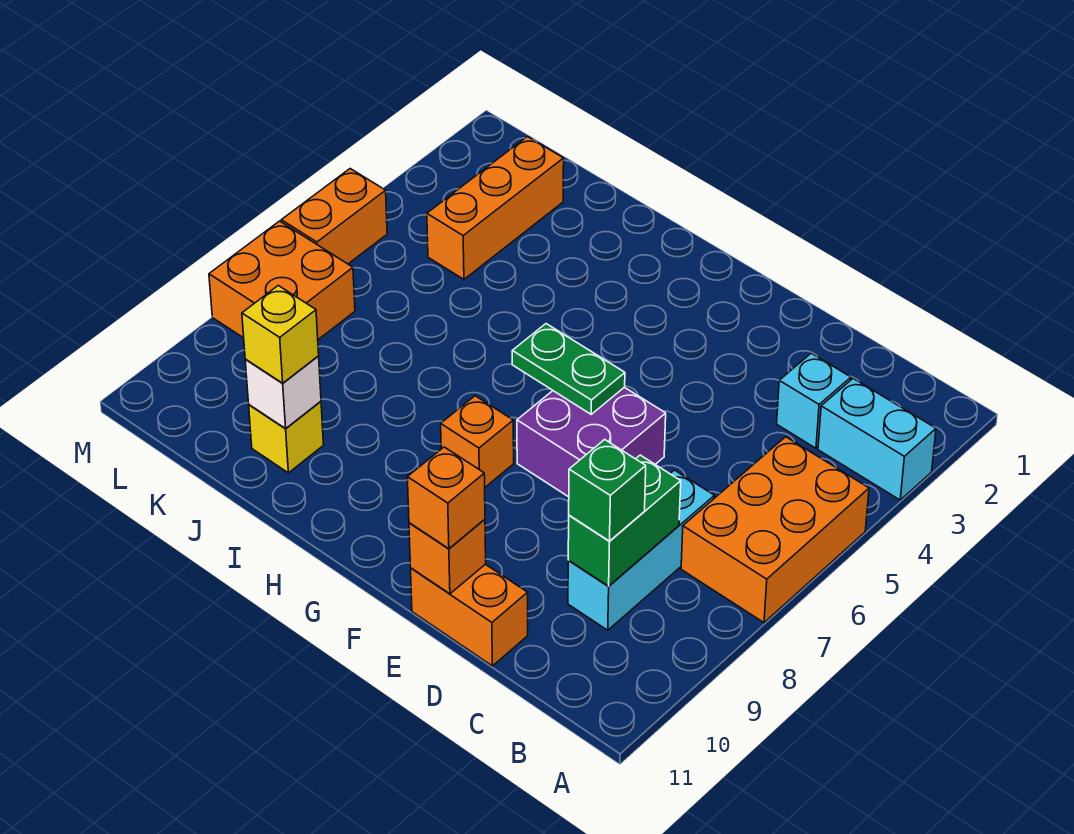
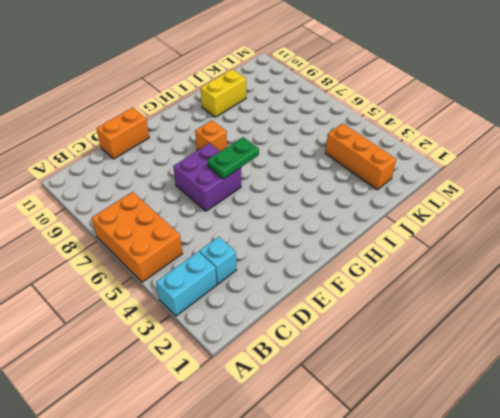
yellow 1x2 brick [200,69,246,117] -> yellow 1x1 brick [249,401,324,473]
none -> cyan 1x3 brick [568,470,714,630]
none -> orange 2x2 brick [209,221,355,340]
none -> orange 1x2 brick [281,169,387,264]

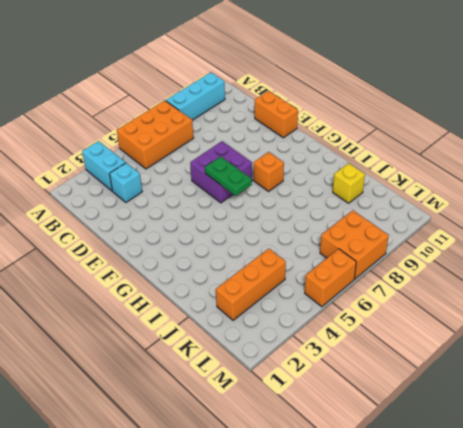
cyan 1x3 brick [166,72,225,120] -> cyan 1x3 brick moved to [568,470,714,630]
none -> green 1x2 brick [568,455,681,586]
none -> orange 1x1 brick [409,519,486,594]
none -> white 1x1 brick [245,356,321,428]

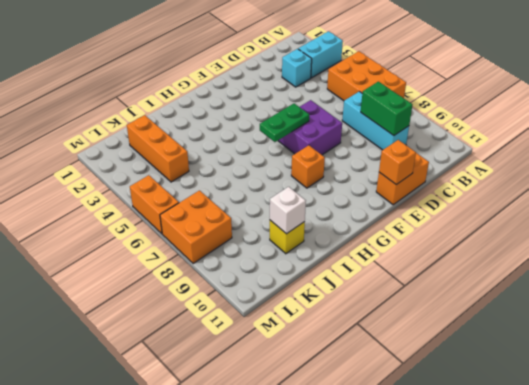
none -> green 1x1 brick [569,440,646,541]
none -> orange 1x1 brick [407,447,485,549]
none -> yellow 1x1 brick [242,286,319,383]

